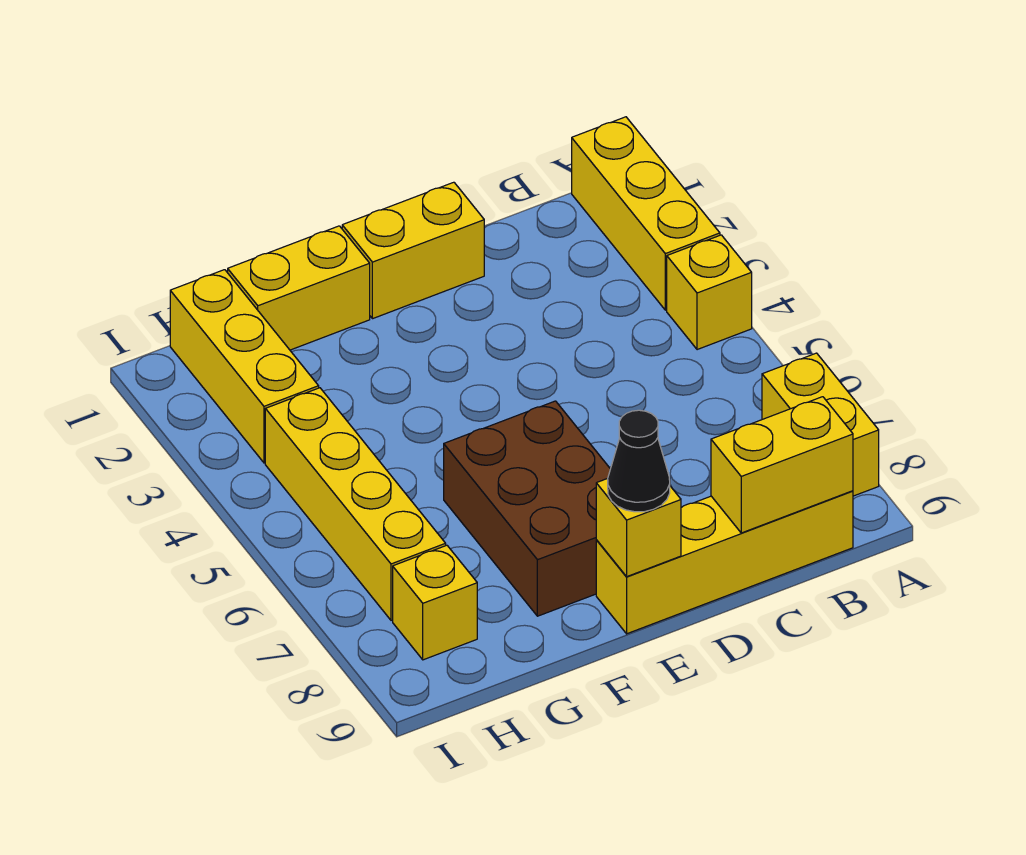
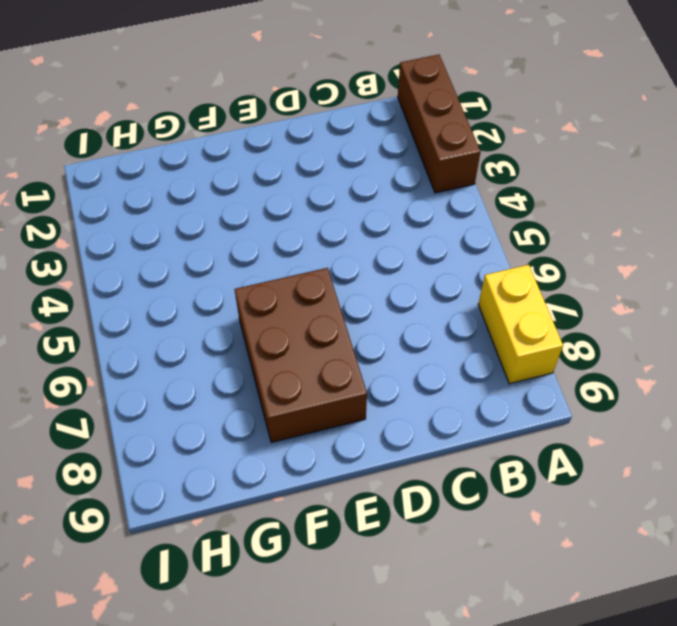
brown 1x3 brick [398,55,481,193] -> yellow 1x3 brick [572,117,720,310]
none -> yellow 1x1 brick [667,235,752,350]
none -> yellow 1x4 brick [596,491,853,634]
none -> yellow 1x2 brick [342,182,484,319]

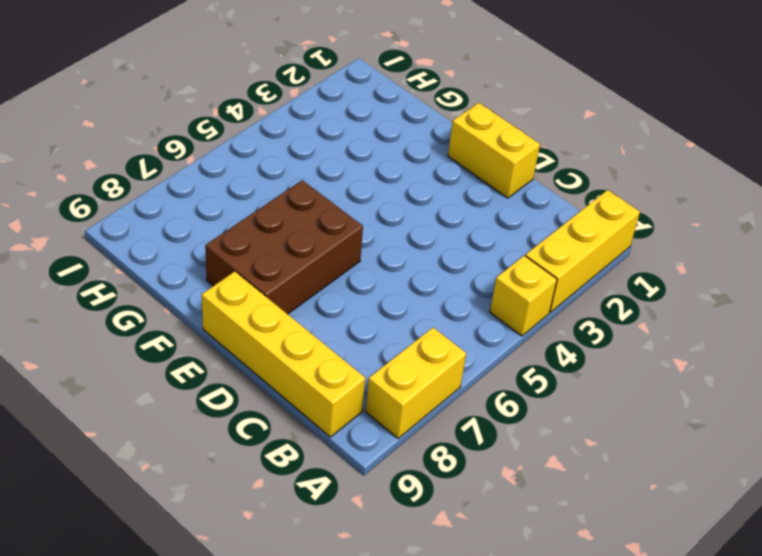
none -> yellow 1x2 brick [228,226,370,350]
none -> yellow 1x3 brick [170,270,319,463]
none -> yellow 1x4 brick [265,388,446,620]

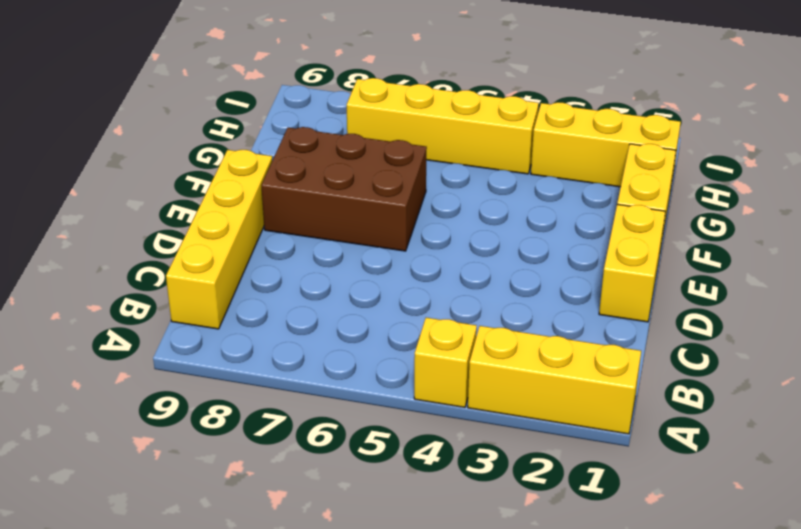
none -> yellow 1x2 brick [762,353,879,496]
none -> yellow 1x1 brick [393,545,477,660]
none -> yellow 1x2 brick [711,397,853,533]

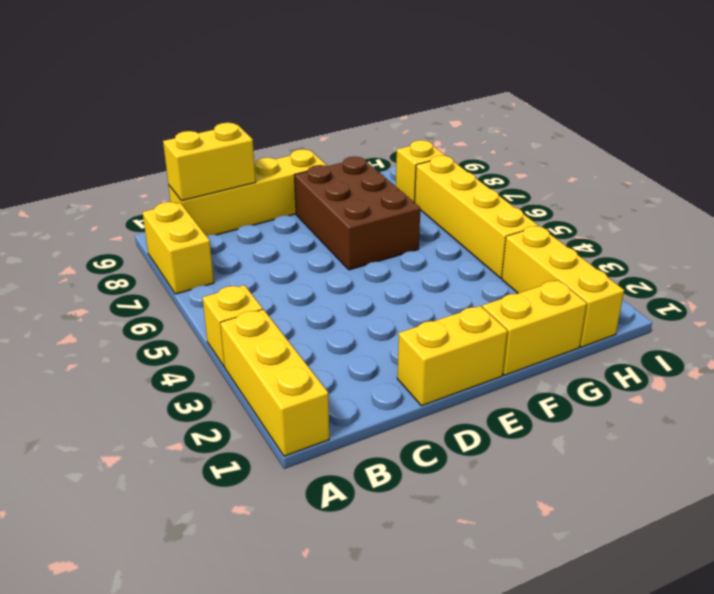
none -> yellow 1x1 brick [596,478,681,576]
none -> black 1x1 cone [608,410,670,512]

